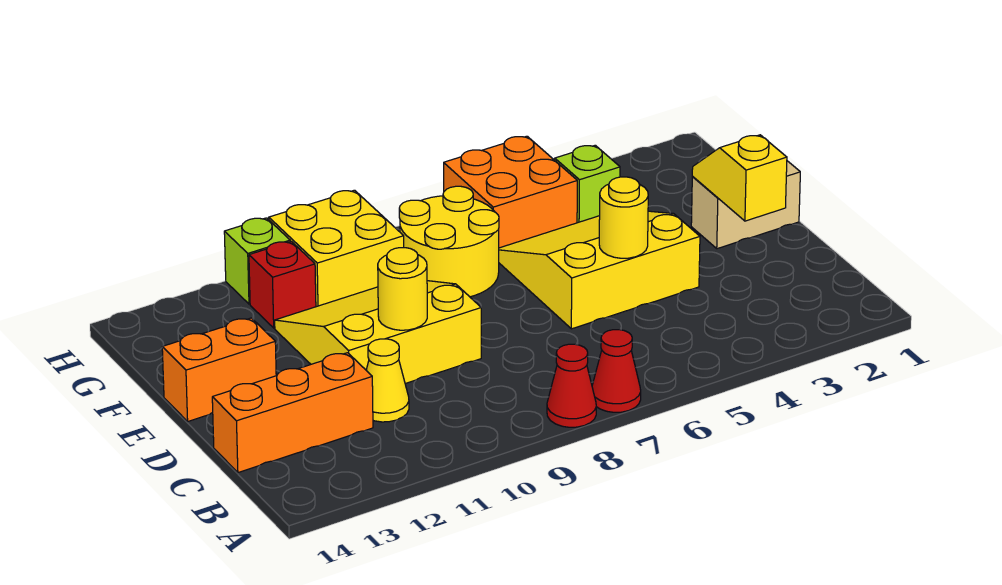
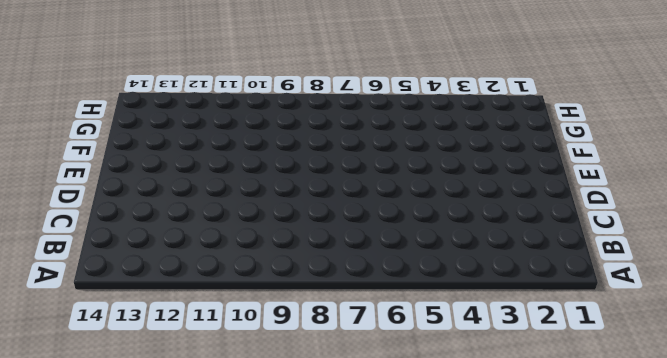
none -> red 1x1 cone [592,330,641,412]
none -> red 1x1 cone [547,344,596,427]
none -> yellow 1x1 cone [366,339,409,422]

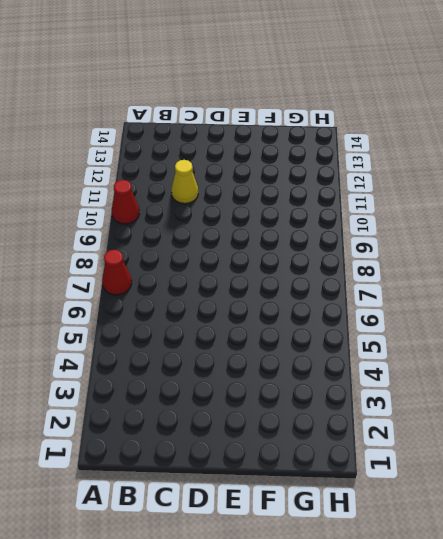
red 1x1 cone [112,180,139,224] -> red 1x1 cone moved to [547,344,596,427]
none -> orange 1x3 brick [212,353,373,473]
none -> yellow 3x3 slope [499,211,700,329]
none -> yellow 3x3 slope [275,281,481,384]

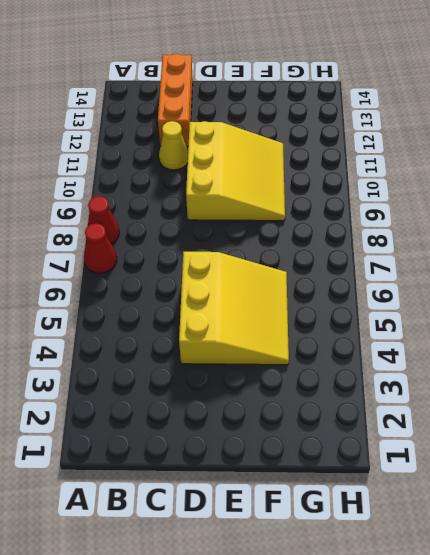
none -> tan 1x2 brick [691,161,800,249]
none -> orange 1x2 brick [162,318,276,421]
none -> yellow 2x2 round brick [399,186,499,297]

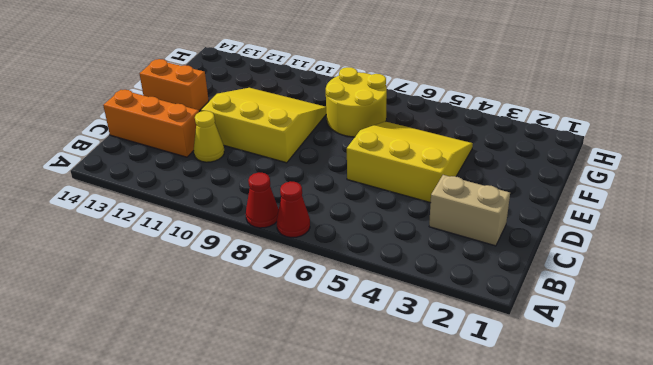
tan 1x2 brick [429,175,510,246] -> tan 1x2 brick moved to [691,161,800,249]
none -> lime 1x1 brick [555,145,620,223]
none -> orange 2x2 brick [444,136,577,248]
none -> yellow 2x2 brick [269,190,404,307]

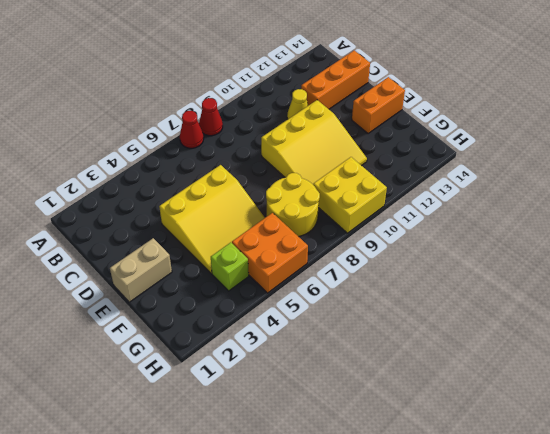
none -> red 1x1 brick [249,241,316,328]
none -> lime 1x1 brick [224,218,290,304]
none -> yellow 1x2 slope [692,135,787,221]

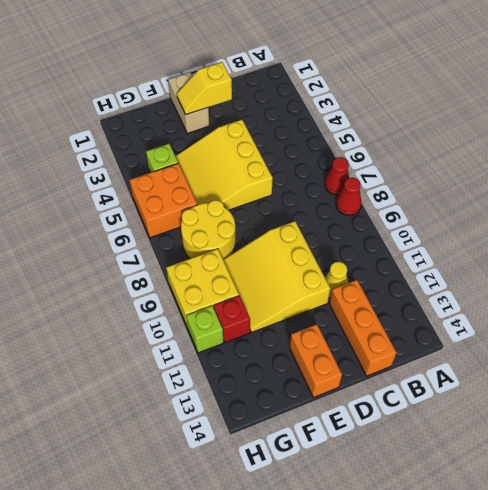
none -> yellow 1x1 round brick [599,177,648,258]
none -> yellow 1x1 round brick [378,248,427,330]

